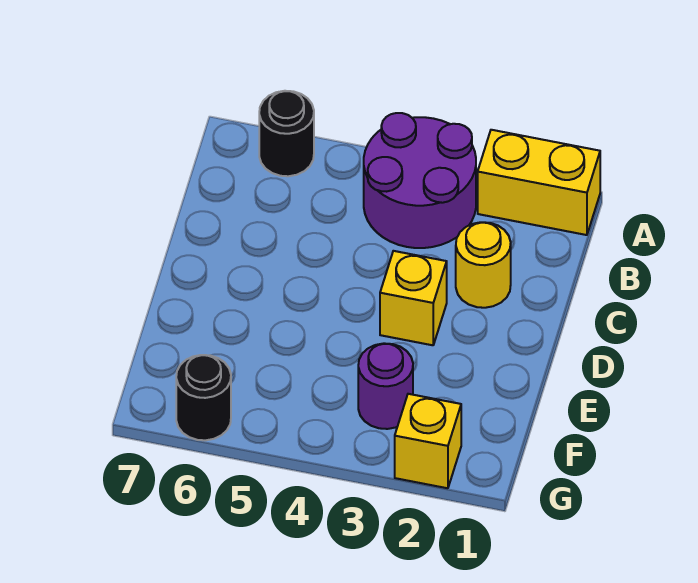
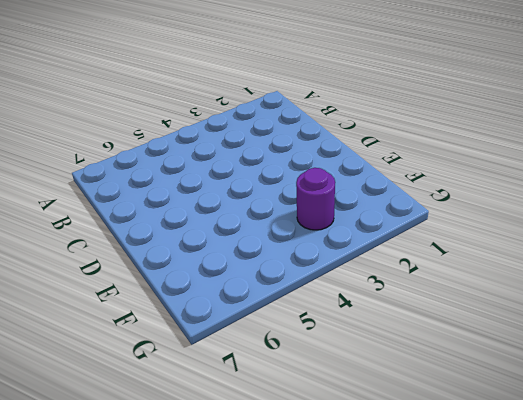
none -> yellow 1x2 brick [478,130,600,235]
none -> purple 2x2 round brick [364,113,476,248]

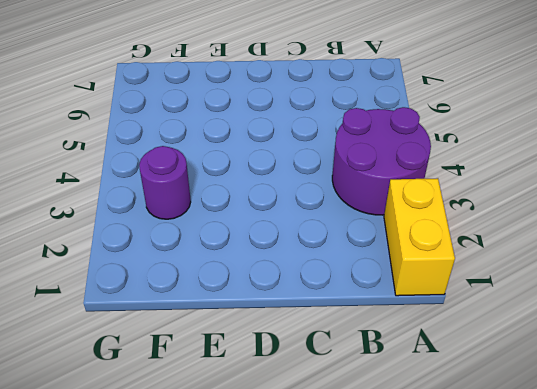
none -> black 1x1 round brick [259,91,314,176]
none -> yellow 1x1 round brick [456,222,511,308]

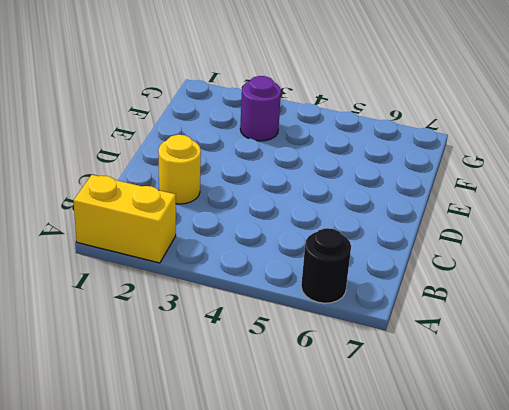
none -> purple 2x2 round brick [364,113,476,248]
none -> yellow 1x1 brick [380,251,447,345]

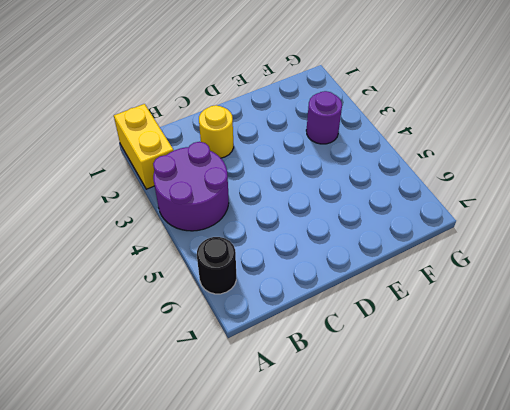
none -> yellow 1x1 brick [380,251,447,345]
none -> yellow 1x1 brick [395,394,461,488]

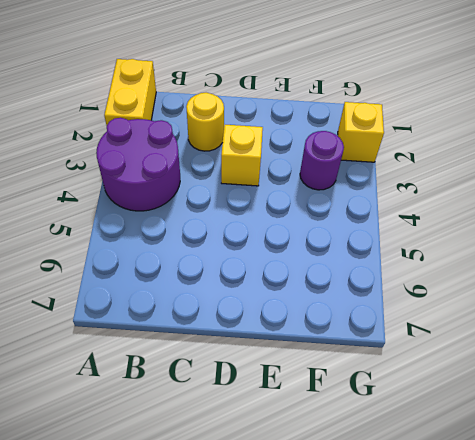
none -> black 1x1 round brick [259,91,314,176]
none -> black 1x1 round brick [176,355,231,440]

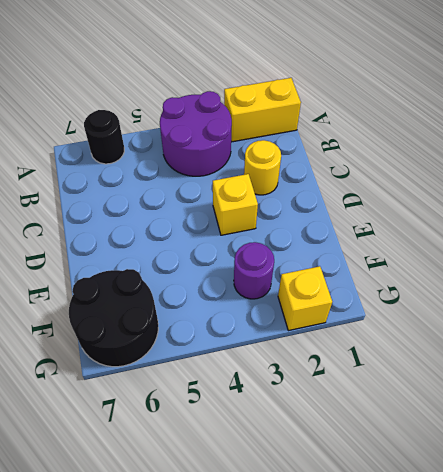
black 2x2 round brick [69,269,158,367] -> black 1x1 round brick [176,355,231,440]

